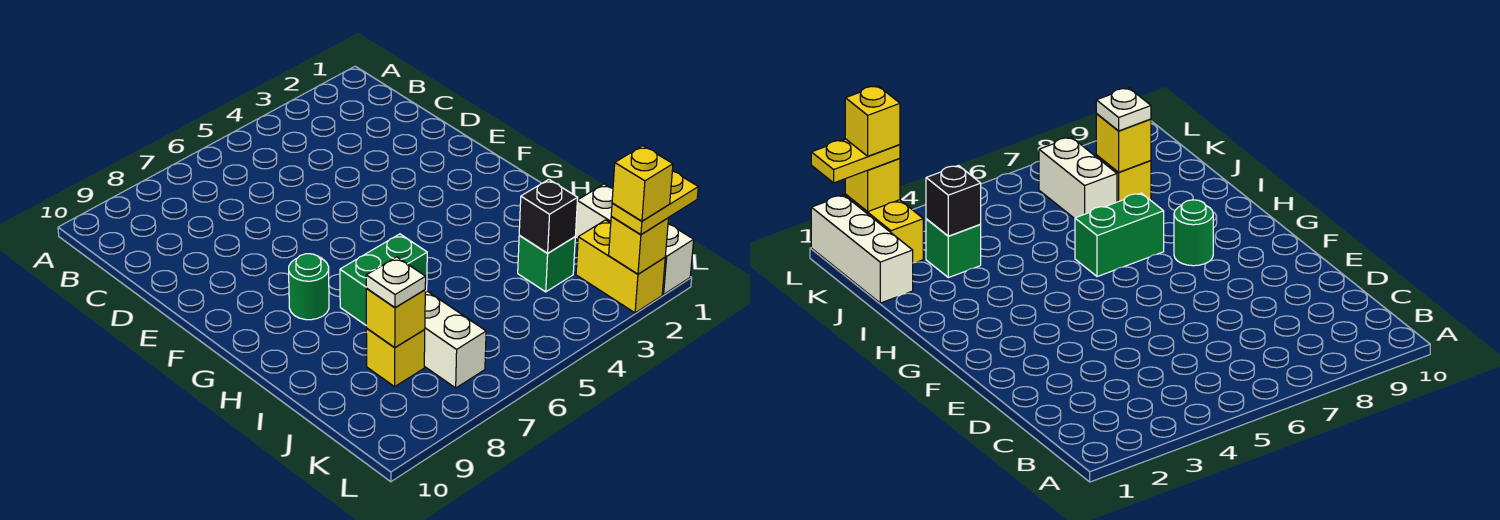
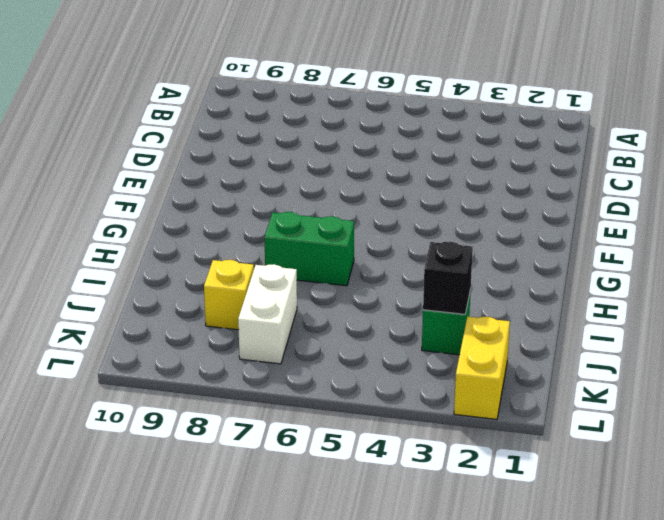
none -> green 1x1 round brick [289,254,329,320]
none -> white 1x3 brick [575,184,694,294]
none -> yellow 1x1 brick [366,289,425,348]

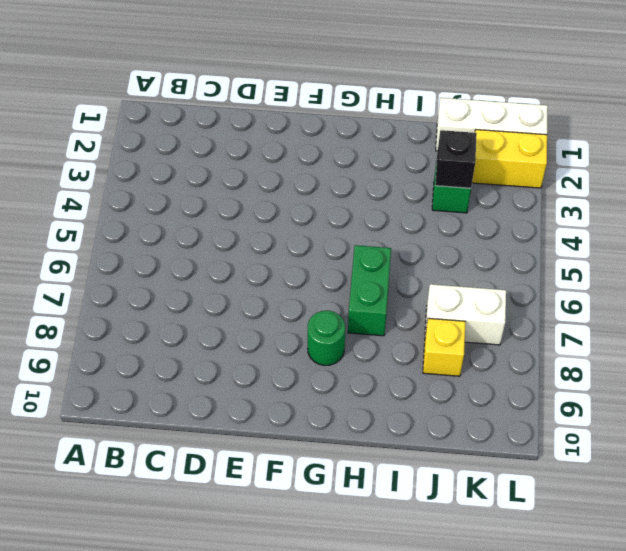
none -> yellow 1x1 brick [366,289,425,348]
none -> yellow 1x1 brick [609,217,669,274]
none -> white 1x1 plate [366,257,426,308]

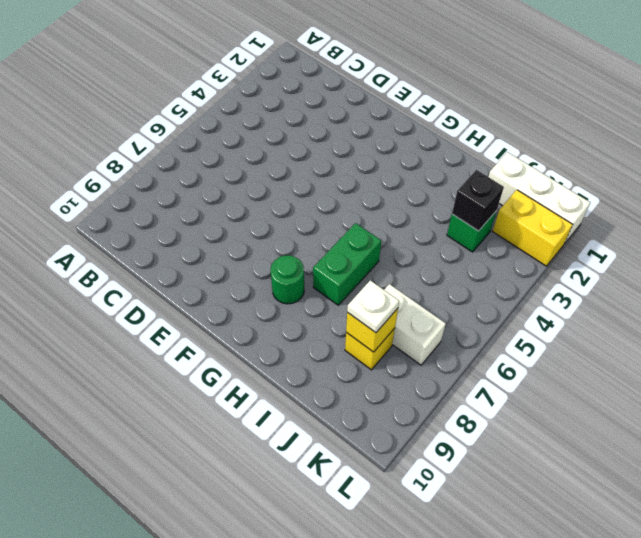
none -> yellow 1x1 brick [609,217,669,274]
none -> yellow 1x2 plate [611,171,698,235]
none -> yellow 1x1 brick [612,146,673,221]

